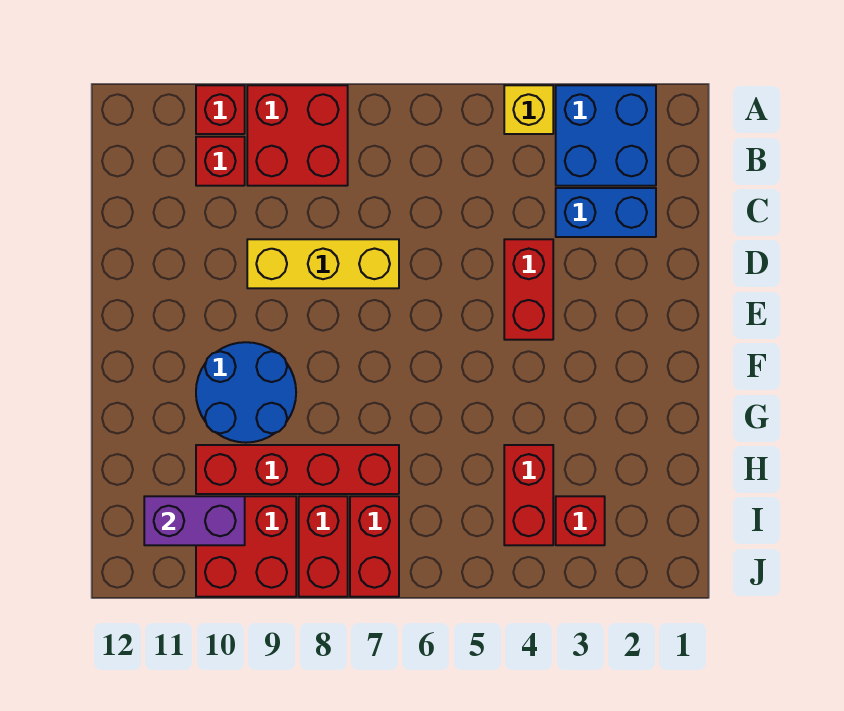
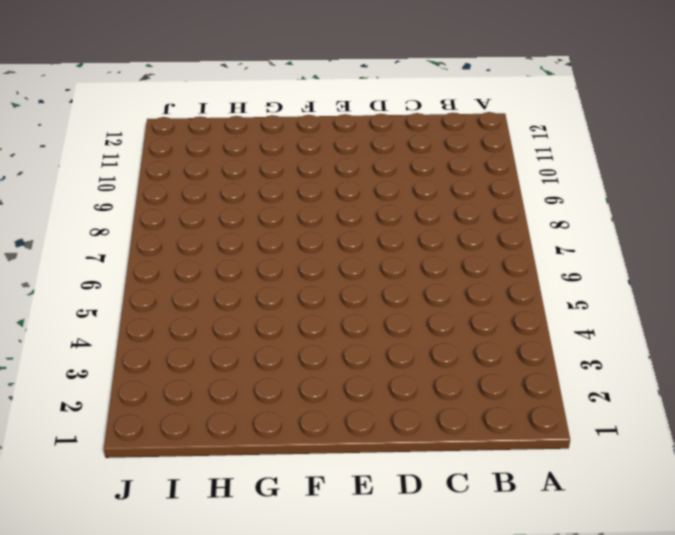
none -> blue 2x2 brick [556,85,656,186]
none -> yellow 1x1 brick [504,85,553,134]
none -> red 2x2 brick [247,85,348,186]

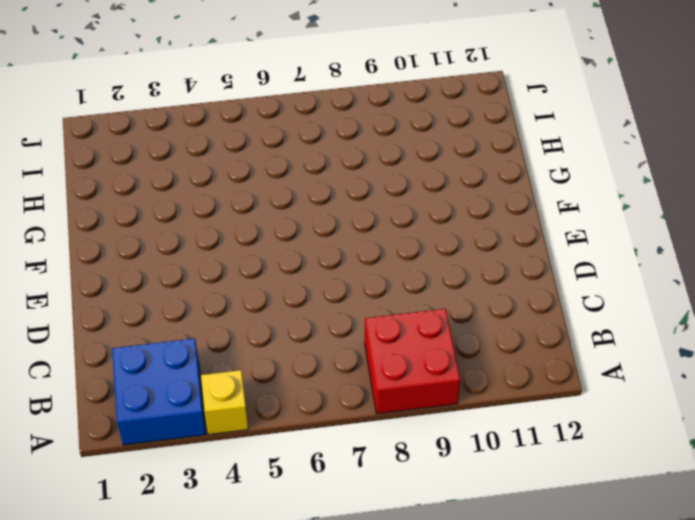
none -> red 1x1 brick [196,85,245,134]
none -> red 1x1 brick [196,137,245,186]
none -> blue 1x2 brick [556,188,656,237]

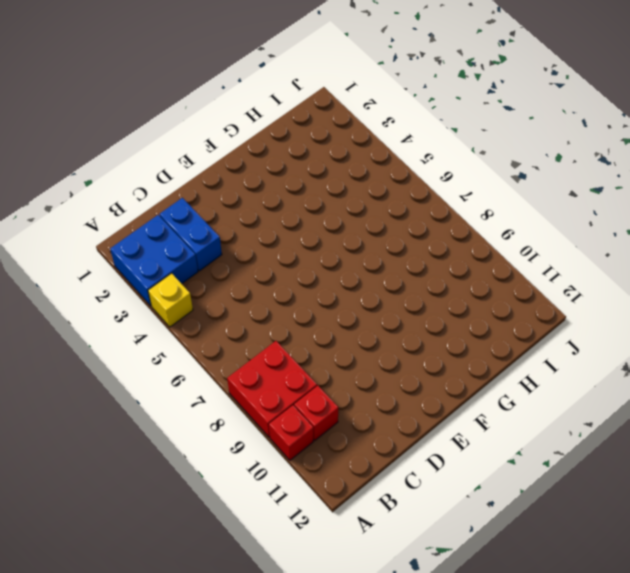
none -> red 1x2 brick [504,239,553,340]
none -> yellow 1x3 brick [247,239,399,288]
none -> blue 2x2 round brick [196,342,296,443]

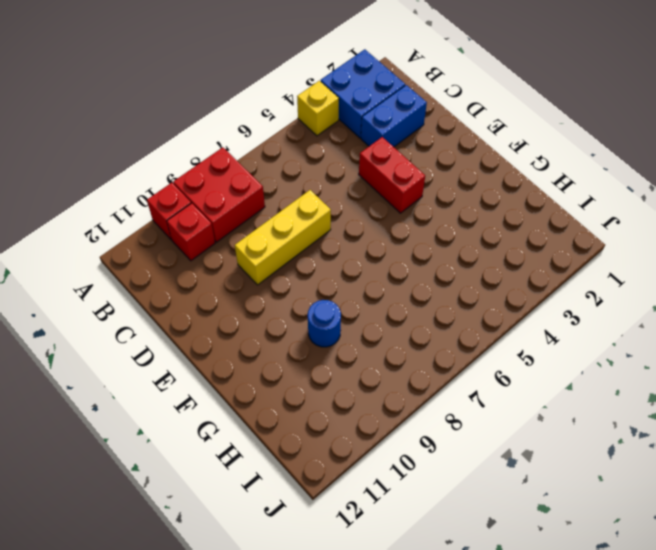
blue 1x1 round brick [308,300,341,347] -> blue 2x2 round brick [196,342,296,443]
none -> red 1x2 brick [504,445,553,545]
none -> red 1x4 brick [196,445,399,494]
none -> red 1x1 brick [556,496,605,545]

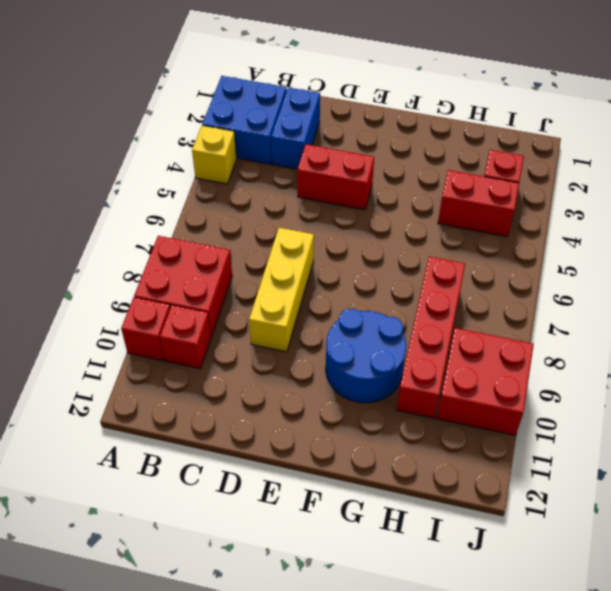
none -> red 1x2 brick [350,496,399,597]
none -> red 1x2 brick [299,496,348,597]
none -> purple 1x2 brick [144,496,245,545]

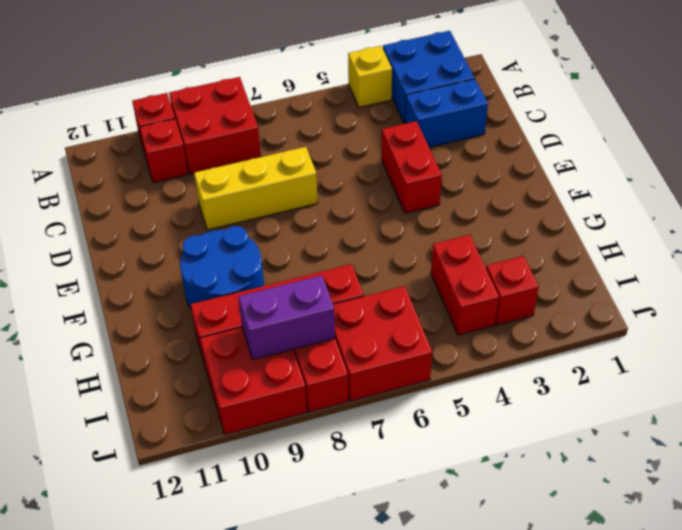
red 2x2 brick [333,286,432,401] -> red 1x2 brick [350,496,399,597]
purple 1x2 brick [238,276,335,359] -> purple 1x2 brick moved to [144,496,245,545]

